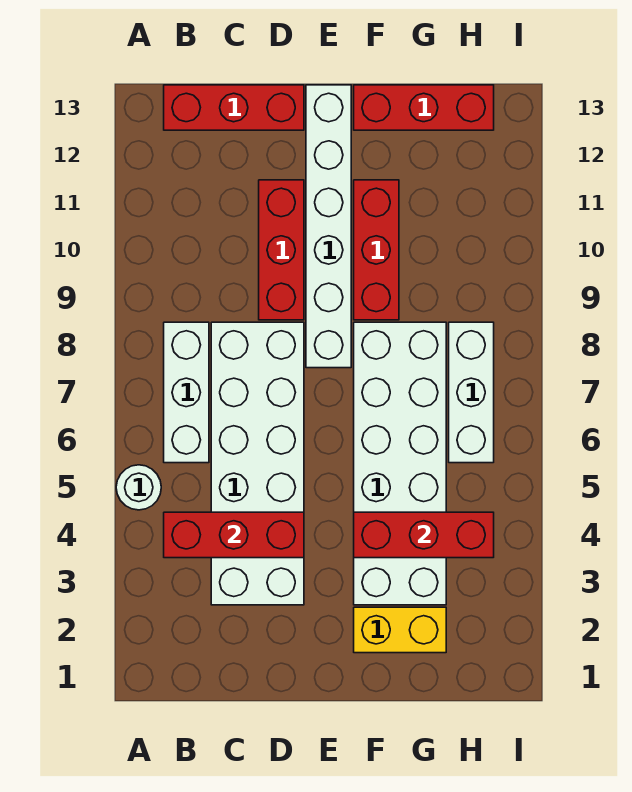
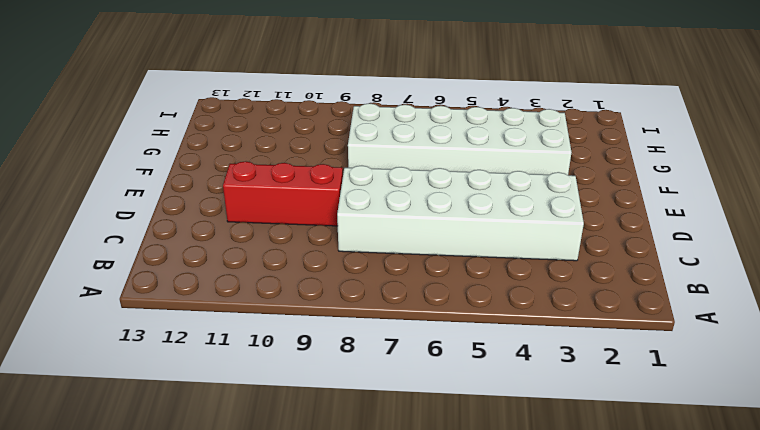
none -> white 1x1 round brick [116,465,161,510]
none -> white 1x3 brick [164,322,209,463]
none -> red 1x3 brick [164,85,304,130]

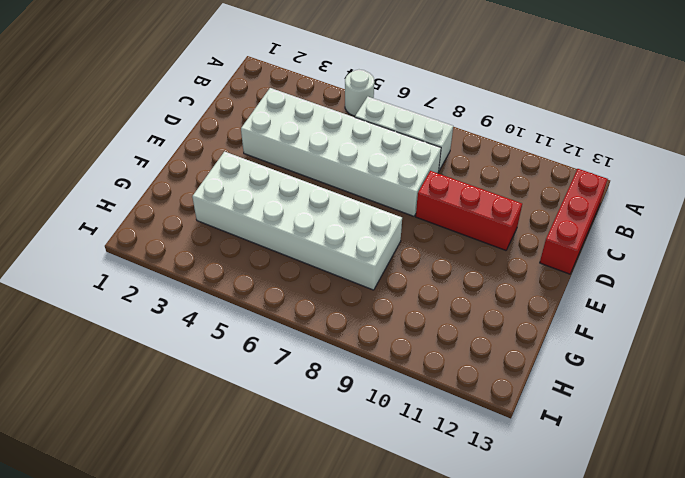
none -> white 1x6 brick [306,85,351,368]
none -> yellow 1x2 brick [354,607,446,653]
none -> red 1x3 brick [354,180,399,320]

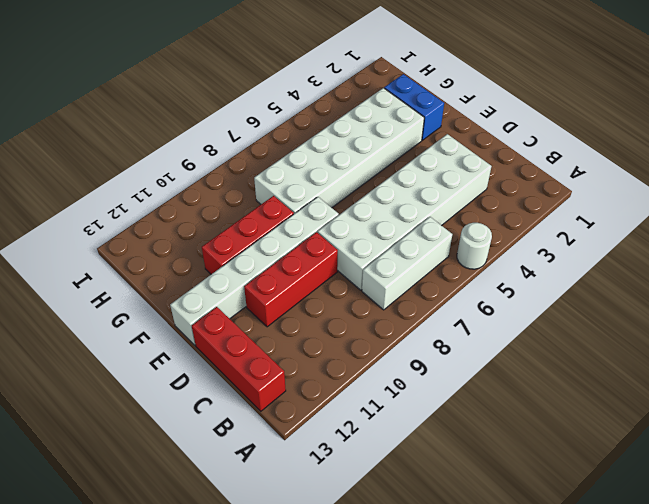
blue 1x2 brick [384,74,444,140] -> yellow 1x2 brick [354,607,446,653]
none -> red 1x3 brick [354,85,494,130]
none -> white 1x3 brick [449,322,494,463]
none -> red 1x3 brick [164,512,304,558]

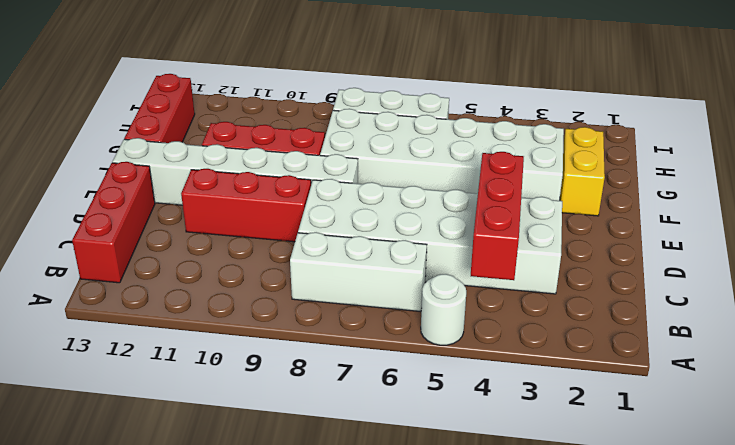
none -> red 1x3 brick [354,512,494,558]

